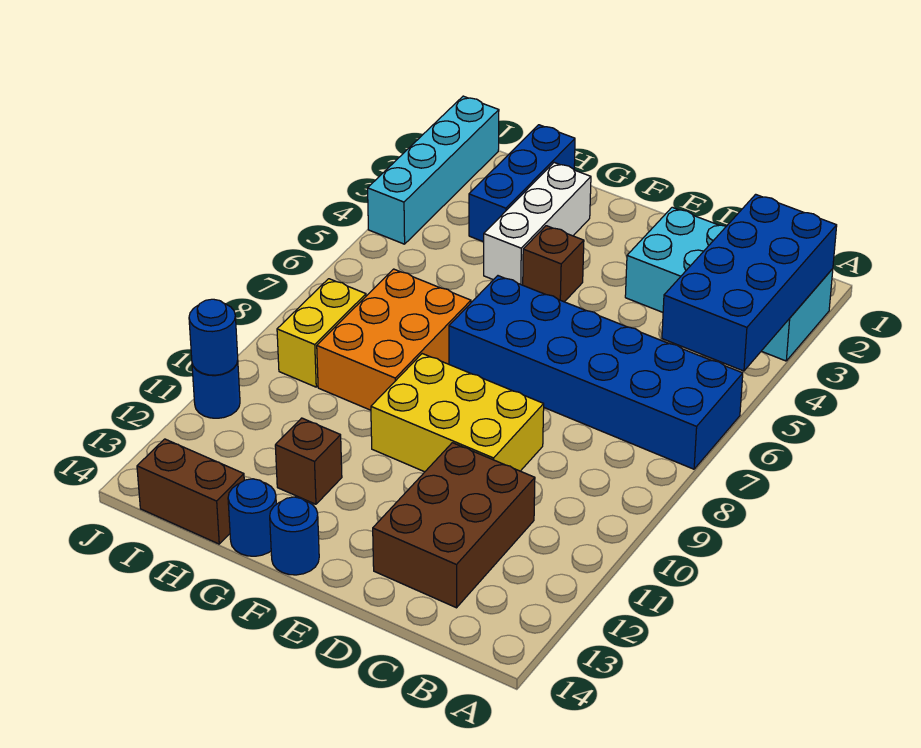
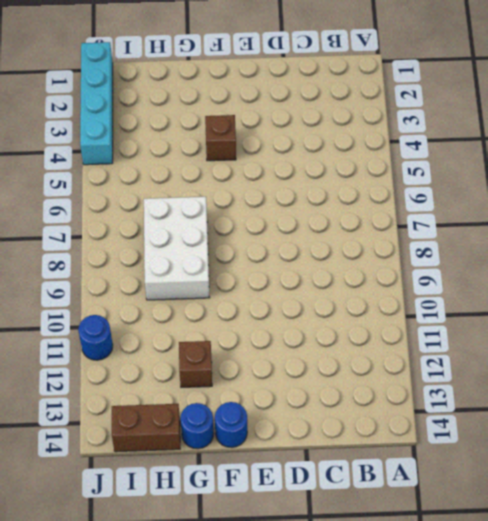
white 2x3 brick [144,197,209,300] -> orange 2x3 brick [317,269,471,410]
none -> cyan 2x4 brick [625,207,833,361]
none -> blue 2x6 brick [449,276,743,469]
none -> brown 2x3 brick [373,443,535,608]

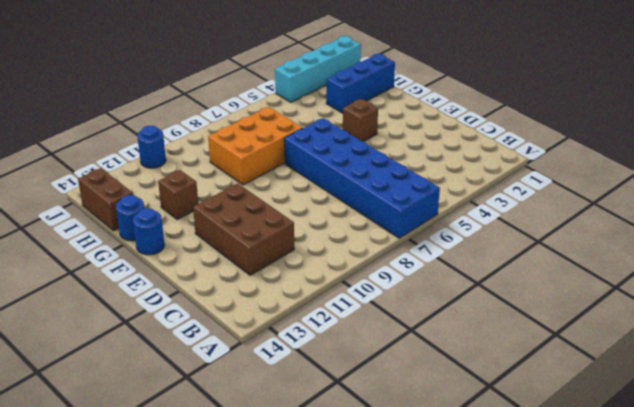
brown 2x3 brick [193,183,294,275] -> brown 2x3 brick turned to [373,443,535,608]
none -> cyan 2x4 brick [625,207,833,361]
none -> yellow 2x3 brick [371,354,544,472]
none -> white 1x3 brick [484,163,591,285]

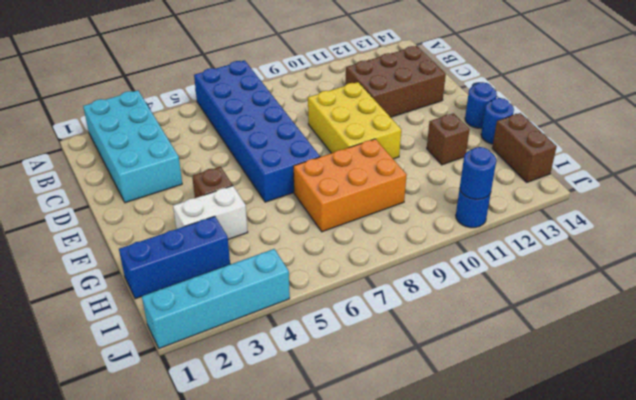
white 1x2 brick [173,186,248,239] -> white 1x3 brick [484,163,591,285]
none -> yellow 1x2 brick [277,279,366,387]
none -> blue 2x4 brick [662,194,837,371]

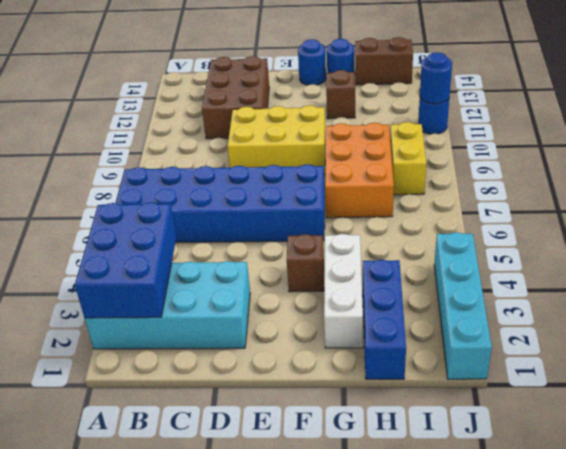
blue 2x3 brick [75,202,176,318] -> blue 2x4 brick [662,194,837,371]

